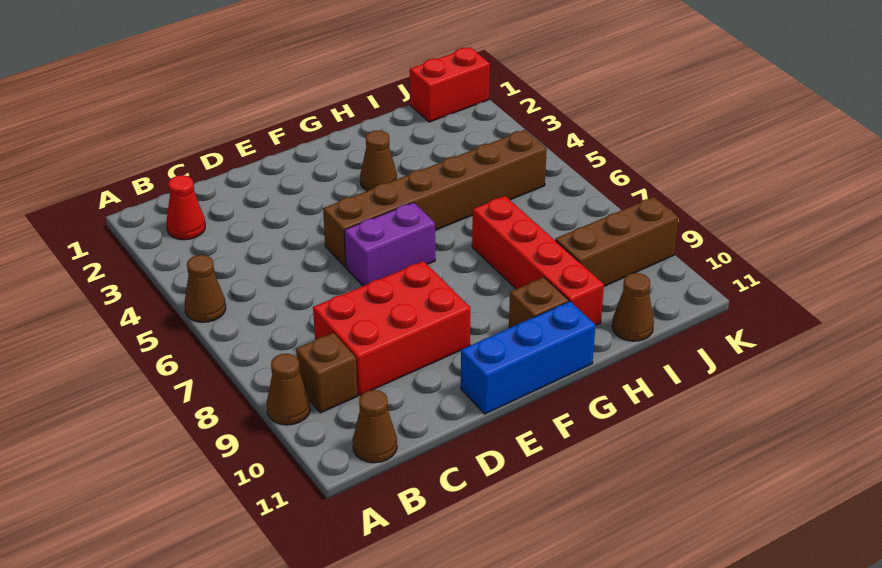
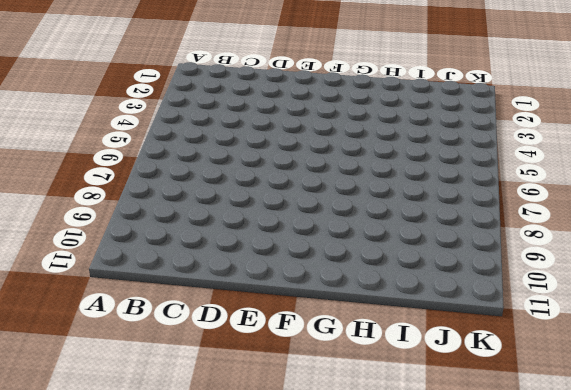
none -> brown 1x1 cone [185,255,226,322]
none -> brown 1x1 cone [267,354,310,425]
none -> red 1x1 cone [166,175,205,240]

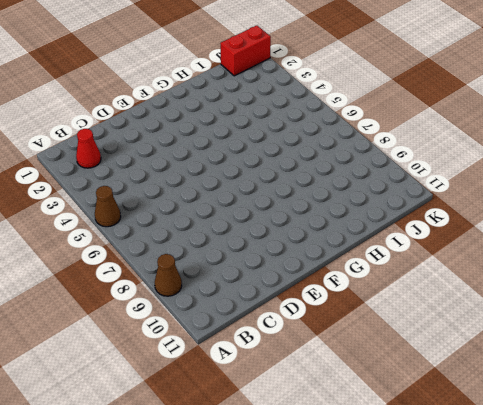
none -> brown 1x1 brick [296,333,358,413]
none -> brown 1x1 cone [353,390,397,463]
none -> red 2x3 brick [313,261,470,396]

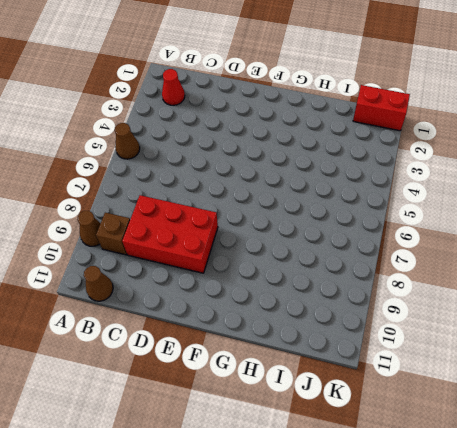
none -> brown 1x6 brick [323,130,547,267]
none -> purple 1x2 brick [344,202,435,286]
none -> blue 1x3 brick [461,301,596,414]

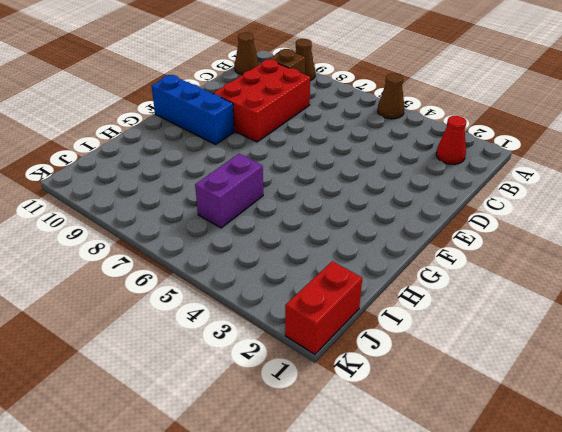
blue 1x3 brick [151,75,234,144] -> blue 1x3 brick turned to [461,301,596,414]
purple 1x2 brick [195,154,263,228] -> purple 1x2 brick moved to [344,202,435,286]
none -> brown 1x6 brick [323,130,547,267]
none -> brown 1x1 cone [360,130,397,191]
none -> brown 1x1 brick [509,277,569,328]

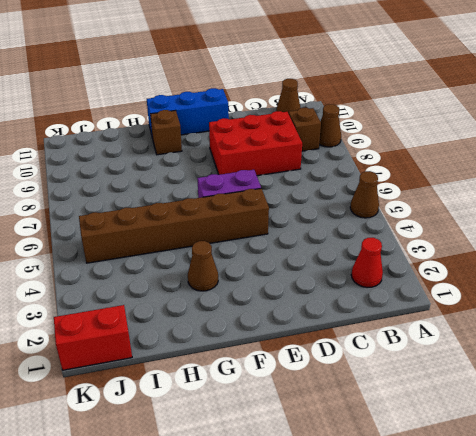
none -> red 1x4 brick [472,196,604,325]
none -> brown 1x3 brick [555,197,679,286]
none -> brown 1x1 cone [612,273,654,341]

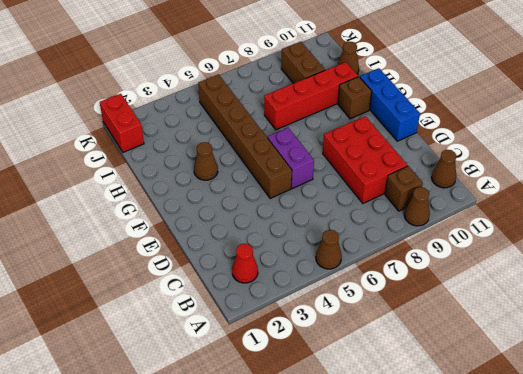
brown 1x2 brick [281,42,325,83] -> brown 1x3 brick [555,197,679,286]

